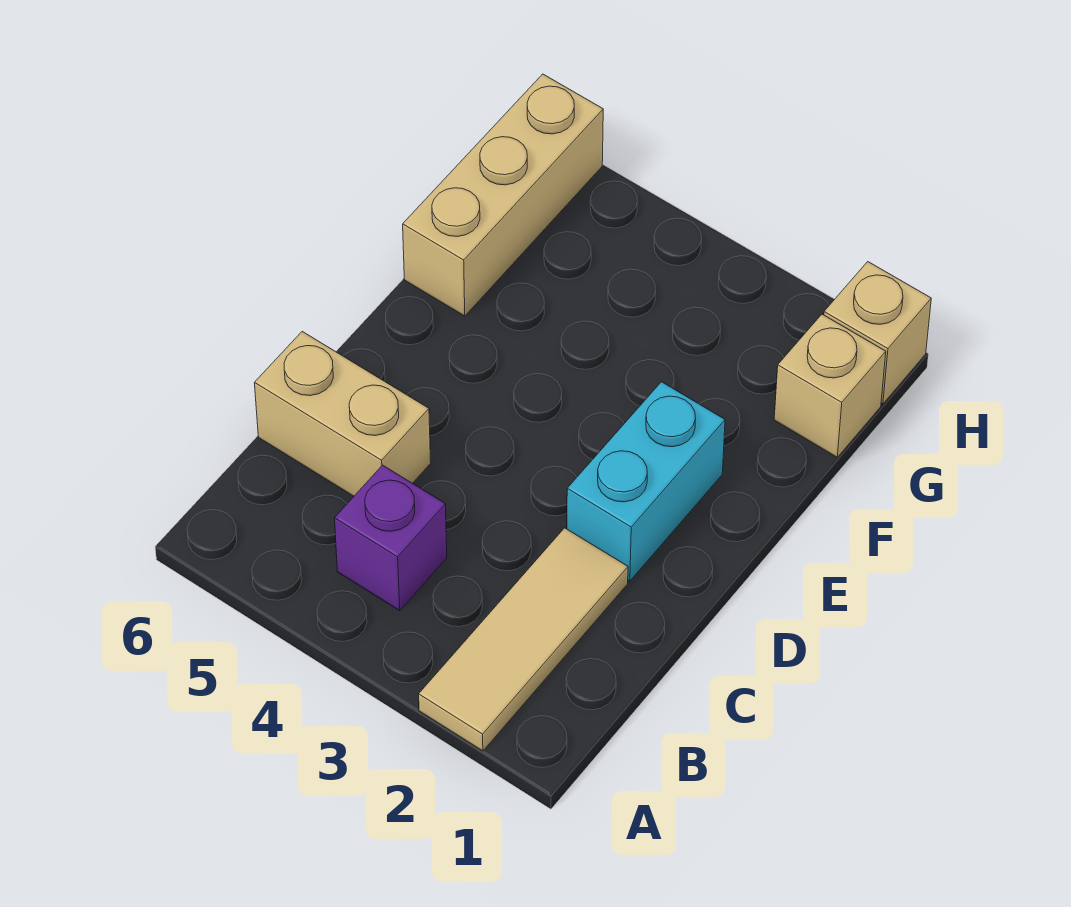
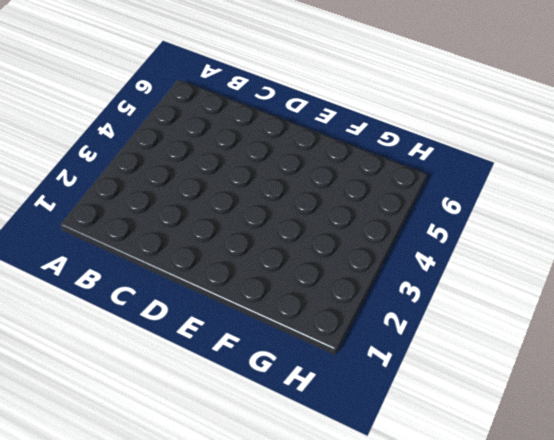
none -> tan 1x3 tile [419,528,628,751]
none -> purple 1x1 brick [335,465,447,610]

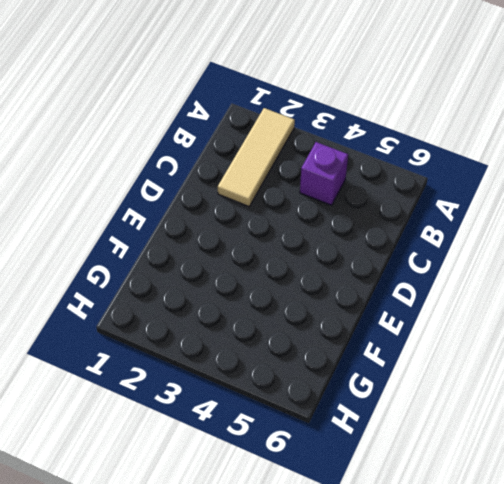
none -> tan 1x2 brick [255,332,431,496]
none -> cyan 1x2 brick [567,382,725,581]

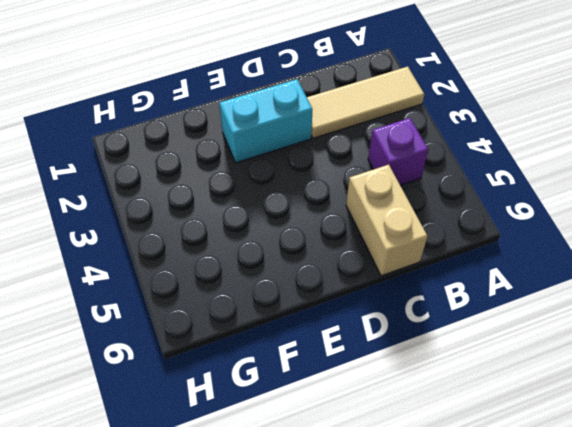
none -> tan 1x3 brick [403,74,603,316]
none -> tan 1x1 brick [774,314,886,457]

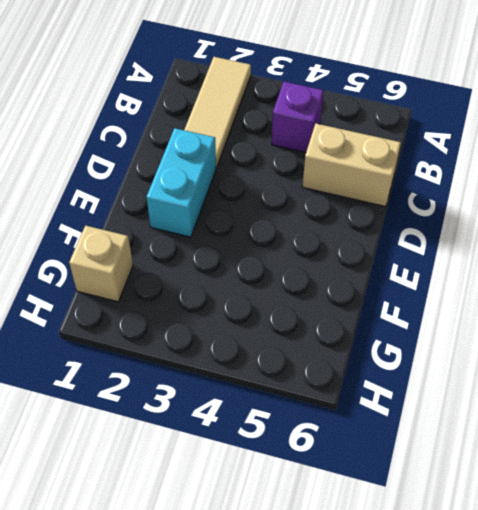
none -> tan 1x3 brick [403,74,603,316]
none -> tan 1x1 brick [824,262,931,404]

